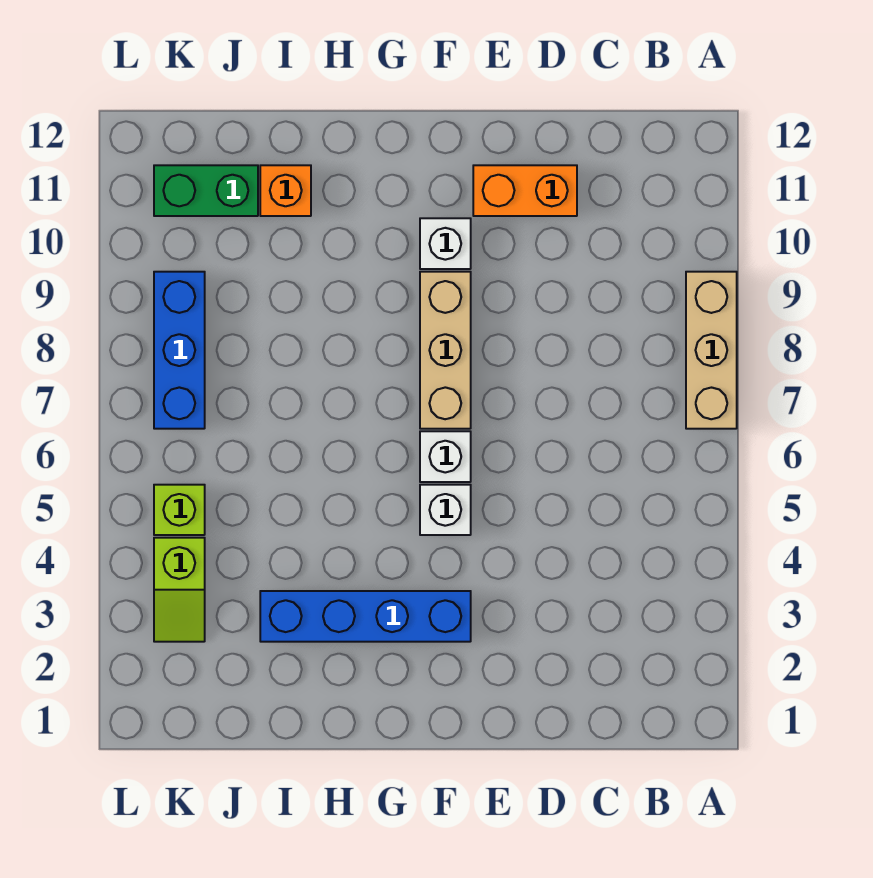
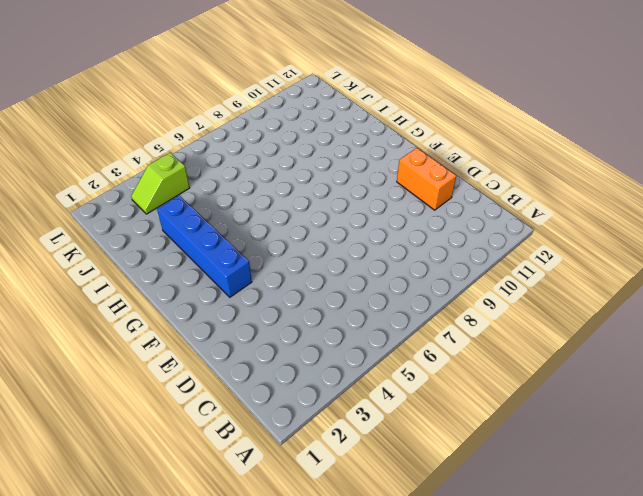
none -> tan 1x3 brick [686,272,737,429]
none -> white 1x1 brick [420,485,471,535]
none -> white 1x1 brick [420,431,471,482]

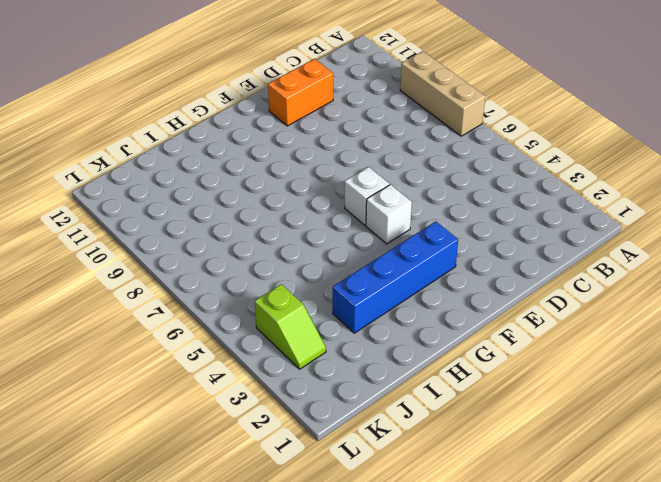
none -> tan 1x3 brick [420,272,471,429]
none -> white 1x1 brick [420,218,471,269]
none -> orange 1x1 brick [260,165,311,216]

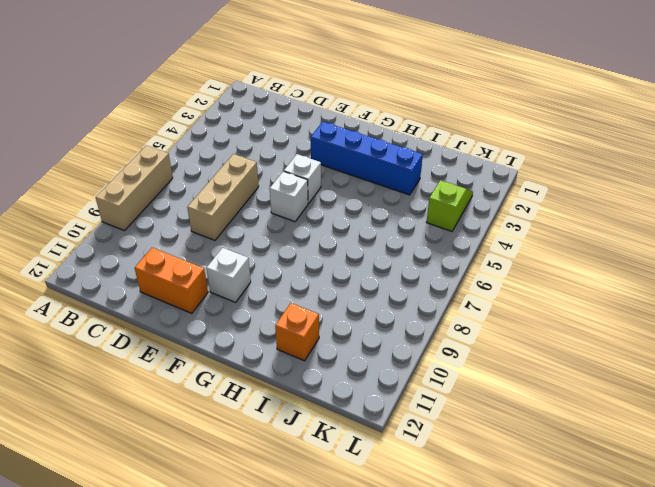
tan 1x3 brick [187,154,259,240] -> tan 1x3 brick moved to [420,272,471,429]
none -> green 1x2 brick [154,165,258,216]
none -> lime 1x1 brick [154,485,205,535]
none -> blue 1x3 brick [154,272,205,429]

